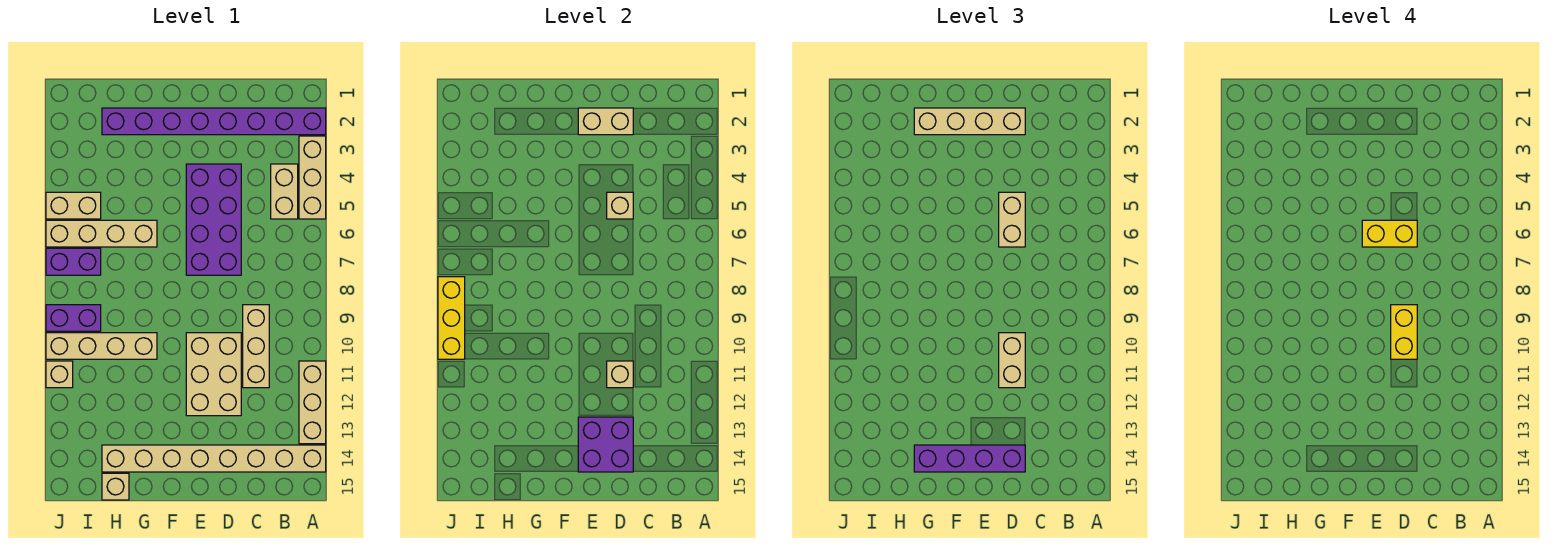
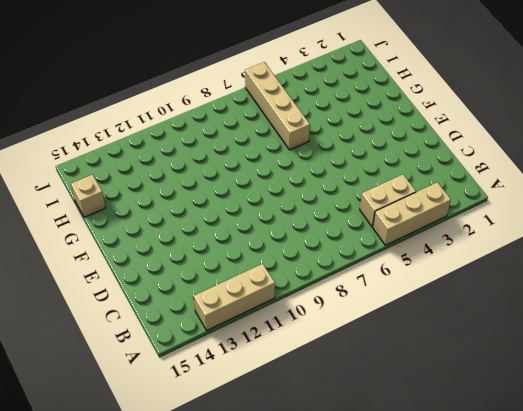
none -> purple 1x8 brick [102,108,326,135]
none -> tan 1x8 brick [102,445,326,472]
none -> tan 1x3 brick [243,305,269,388]

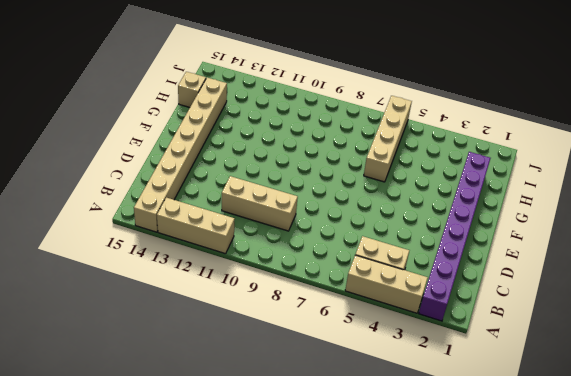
none -> purple 2x4 brick [186,164,241,275]
none -> tan 2x3 brick [186,333,241,416]
none -> tan 1x4 brick [46,333,157,359]

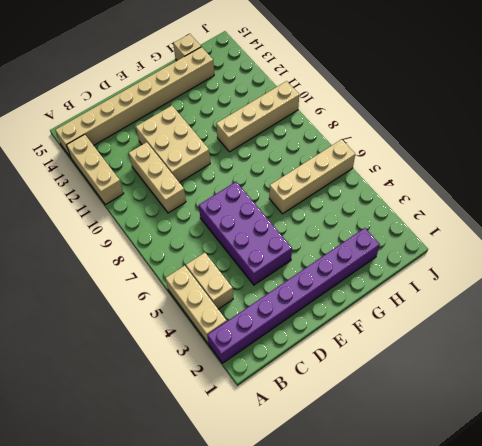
none -> tan 1x2 brick [46,192,101,219]
none -> purple 1x2 brick [46,248,101,275]
none -> purple 1x2 brick [46,305,101,331]

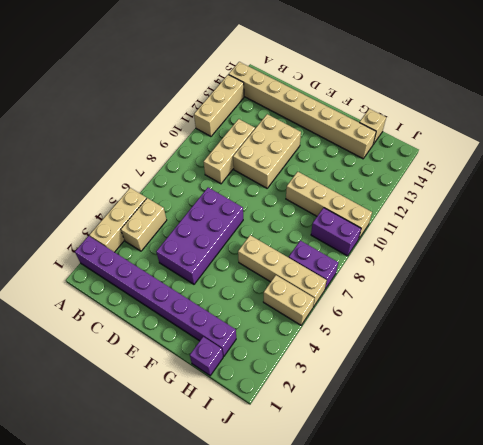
purple 1x1 brick [190,337,223,376] -> none
none -> tan 1x1 brick [46,361,73,388]
none -> tan 1x2 brick [578,108,633,135]
none -> tan 1x1 brick [607,192,633,219]

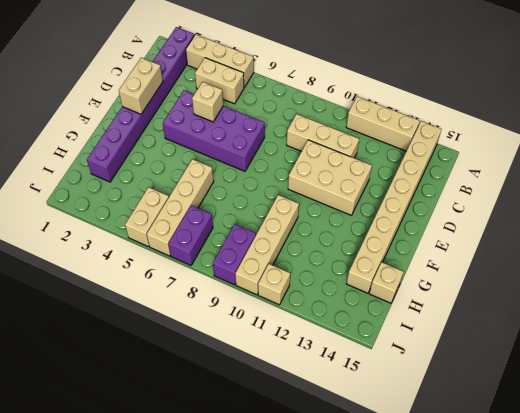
none -> tan 1x1 brick [607,361,633,388]
none -> purple 2x2 brick [578,417,633,472]
none -> yellow 1x3 brick [438,277,465,359]

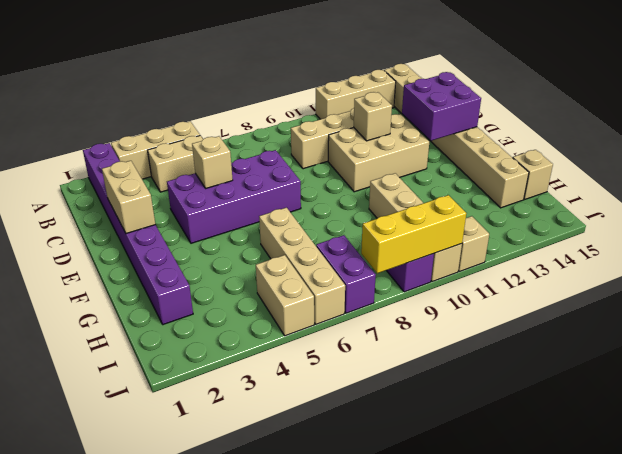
none -> tan 1x4 brick [914,108,1025,135]
none -> tan 1x2 brick [999,192,1025,247]
none -> tan 1x2 brick [999,333,1025,388]

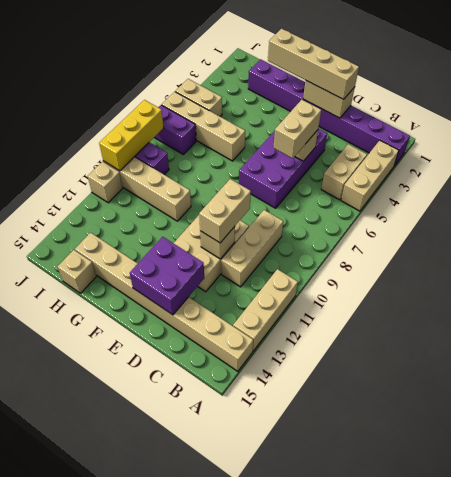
none -> purple 1x4 brick [914,445,1025,472]
none -> yellow 1x2 brick [1362,220,1417,247]
none -> yellow 1x2 brick [1391,305,1417,359]

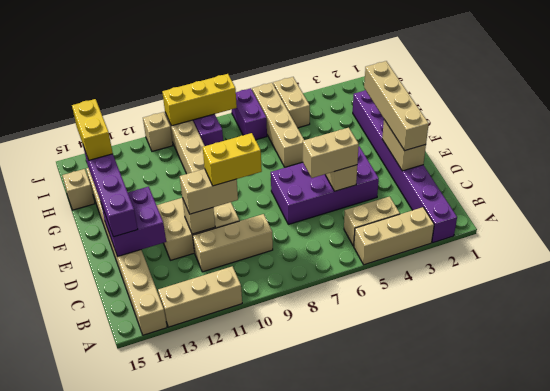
yellow 1x2 brick [72,99,113,160] -> yellow 1x2 brick moved to [1362,220,1417,247]

